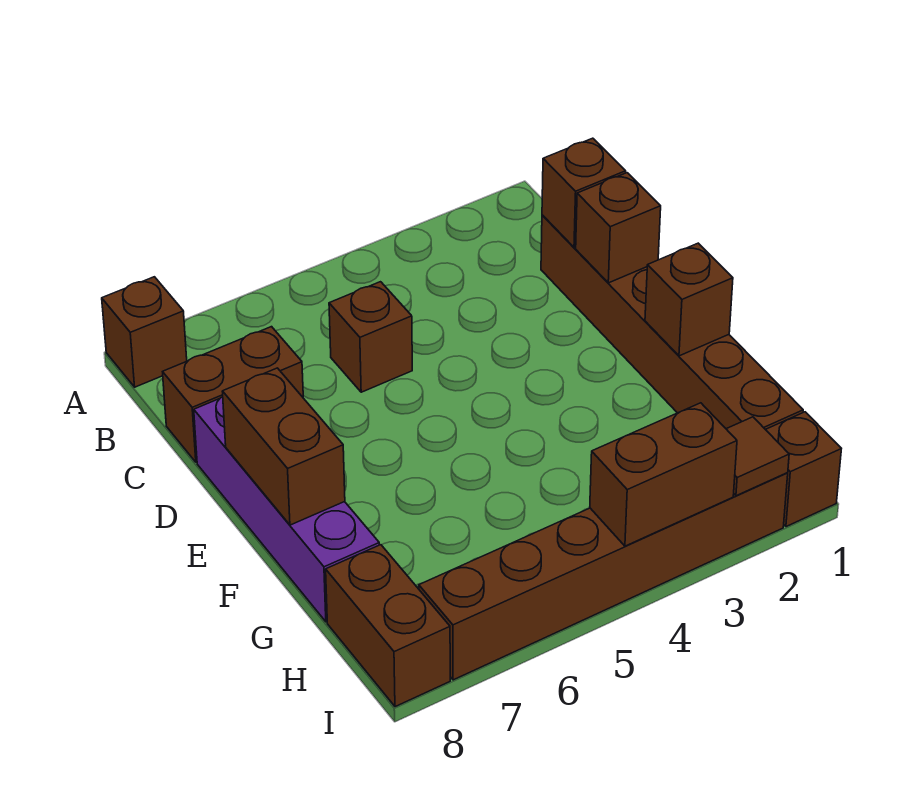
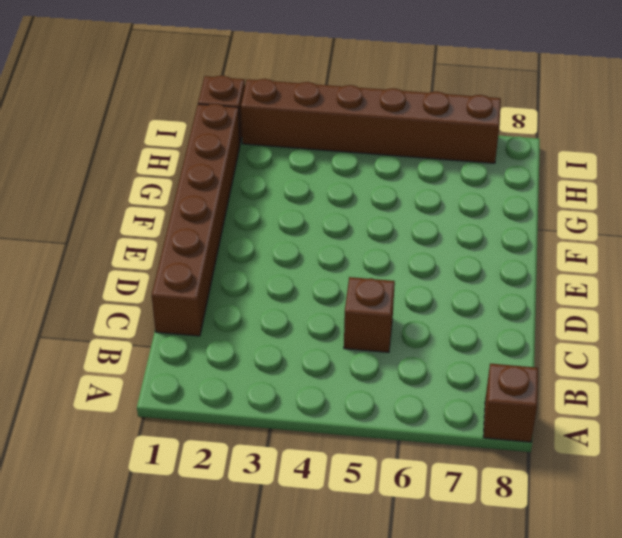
none -> brown 1x2 brick [163,327,303,462]
none -> purple 1x4 brick [194,397,379,622]
none -> brown 1x2 brick [326,545,450,707]

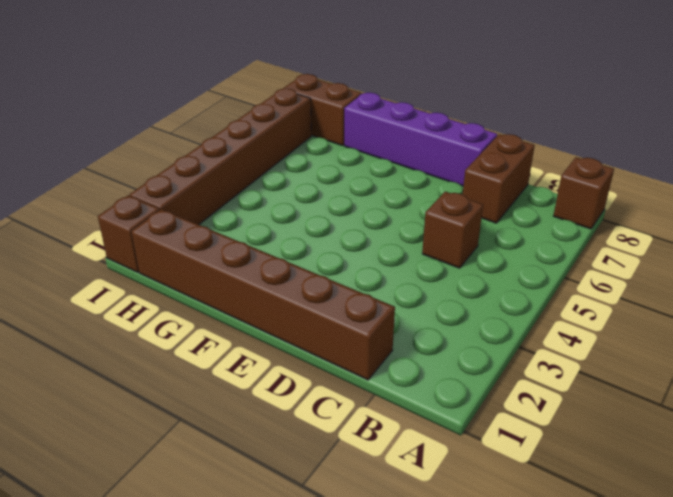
none -> brown 1x1 brick [542,138,626,247]
none -> brown 1x1 brick [576,173,661,283]
none -> brown 1x2 brick [222,368,345,525]

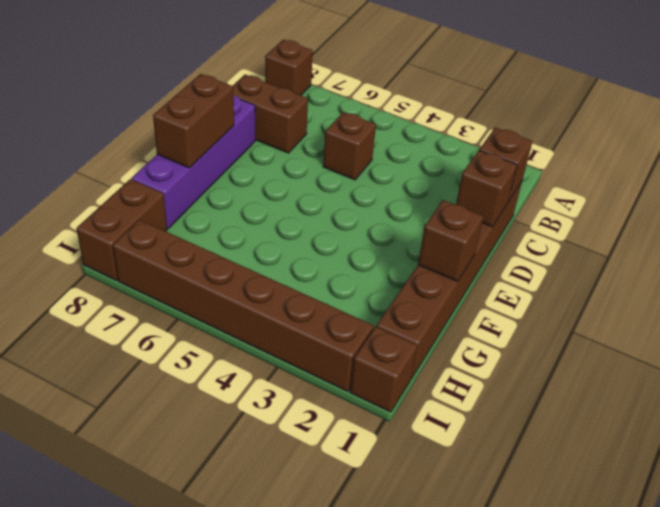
none -> brown 1x1 tile [727,417,789,496]
none -> brown 1x2 brick [590,403,737,546]

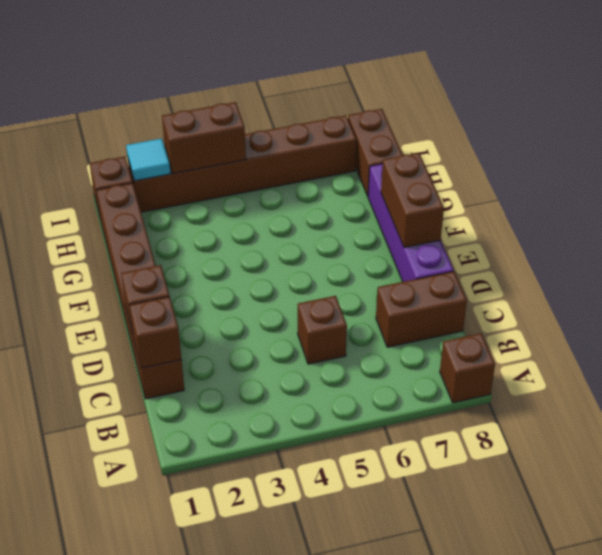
cyan 1x1 tile [126,138,171,181] -> brown 1x1 tile [727,417,789,496]
none -> brown 1x1 brick [645,243,733,356]

